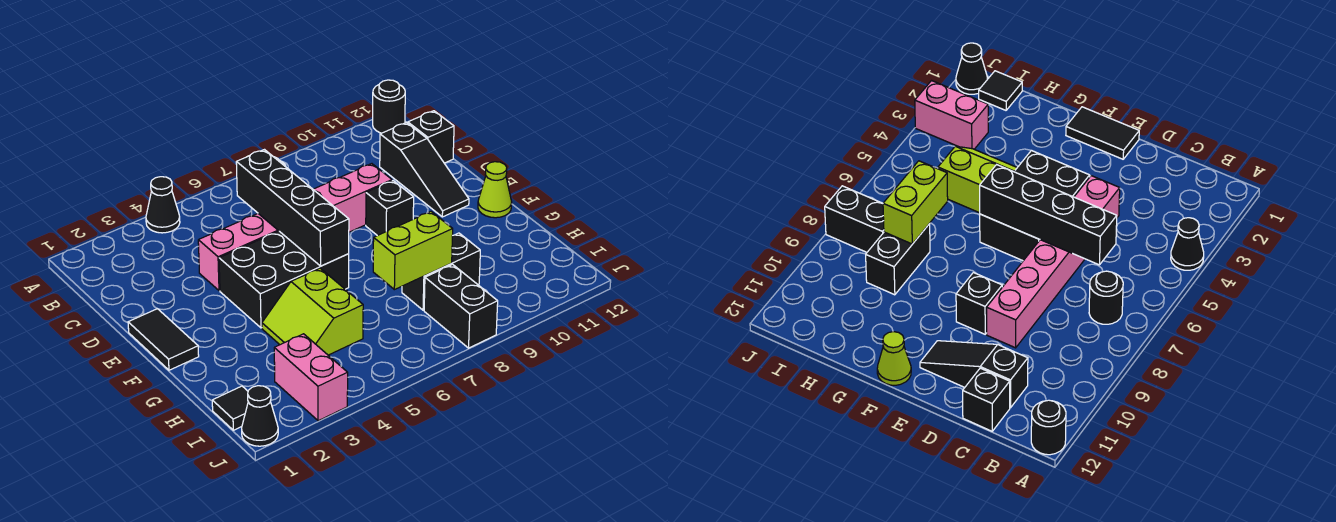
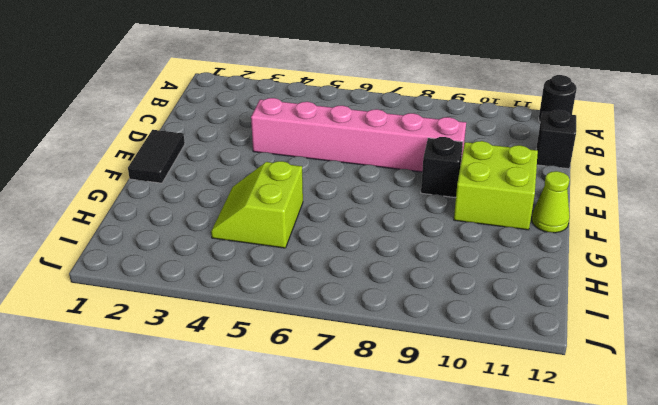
lime 2x2 brick [454,141,538,230] -> black 1x3 slope [380,122,469,217]
none -> black 1x1 cone [146,177,180,233]
none -> black 1x1 round brick [1089,271,1123,324]
none -> black 2x3 brick [219,231,349,328]

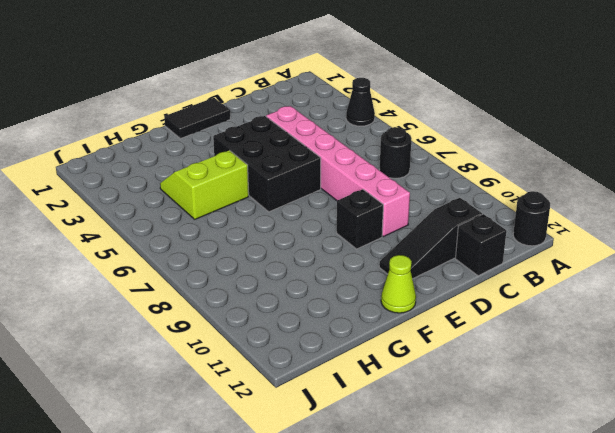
none -> black 1x2 brick [402,233,480,310]
none -> black 1x1 tile [212,386,248,430]
none -> pink 1x2 brick [274,334,348,421]

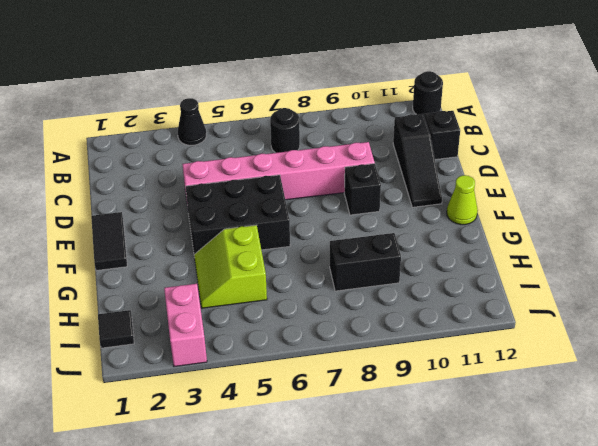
none -> black 1x2 brick [424,264,498,348]
none -> black 1x1 cone [242,386,278,446]
none -> black 1x4 brick [236,150,349,266]

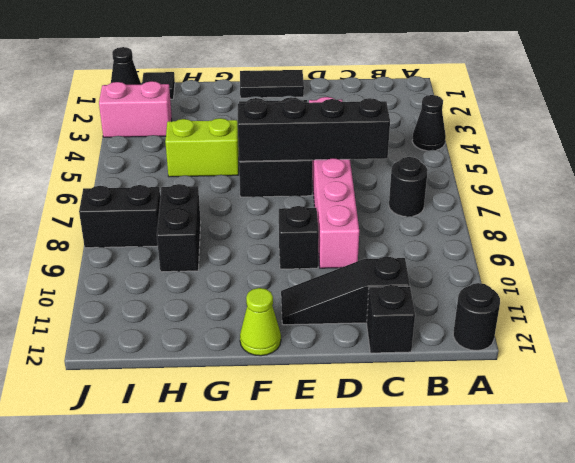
none -> lime 1x2 brick [373,212,453,290]

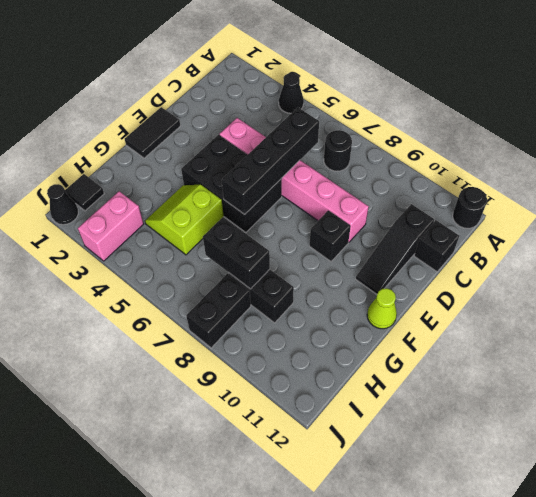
black 1x2 brick [203,217,270,289] -> lime 1x2 brick [373,212,453,290]

